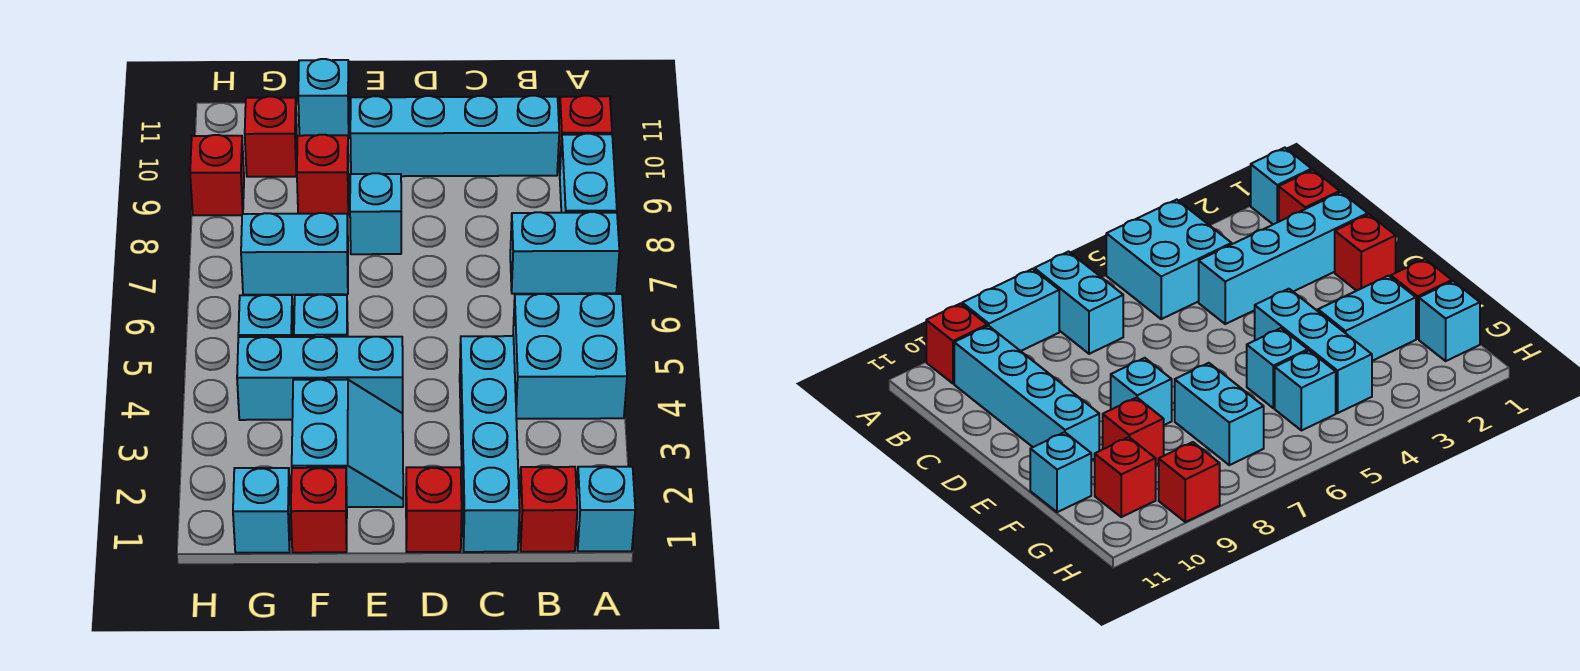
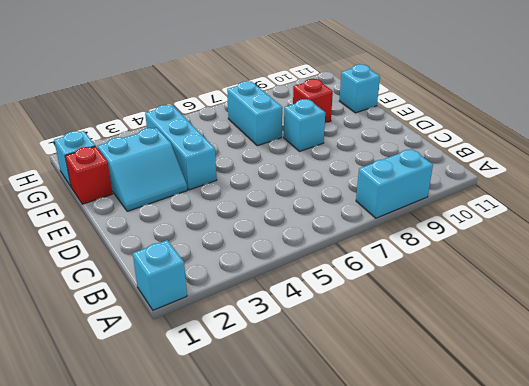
none -> cyan 2x2 brick [513,294,627,419]
none -> cyan 1x2 brick [510,212,619,294]
none -> red 1x1 brick [558,96,612,172]

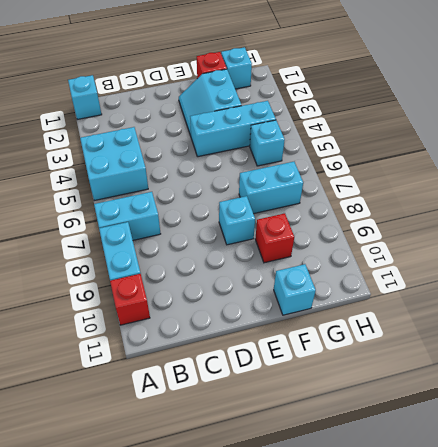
none -> red 1x1 brick [519,467,577,552]
none -> cyan 1x4 brick [350,96,559,176]
none -> cyan 1x4 brick [460,336,520,552]

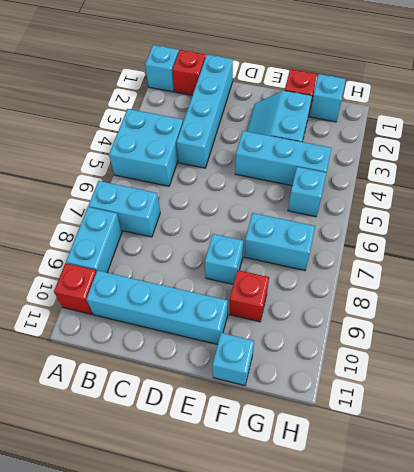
none -> red 1x1 brick [406,467,462,552]
none -> cyan 1x1 brick [294,295,348,337]
none -> red 1x1 brick [245,97,297,177]

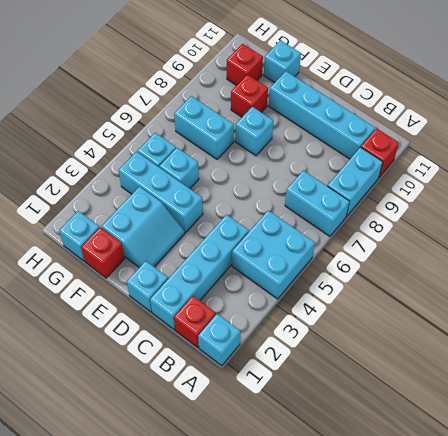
cyan 1x1 brick [127,261,168,312] -> red 1x1 brick [406,467,462,552]
none -> red 1x1 brick [190,135,244,215]

